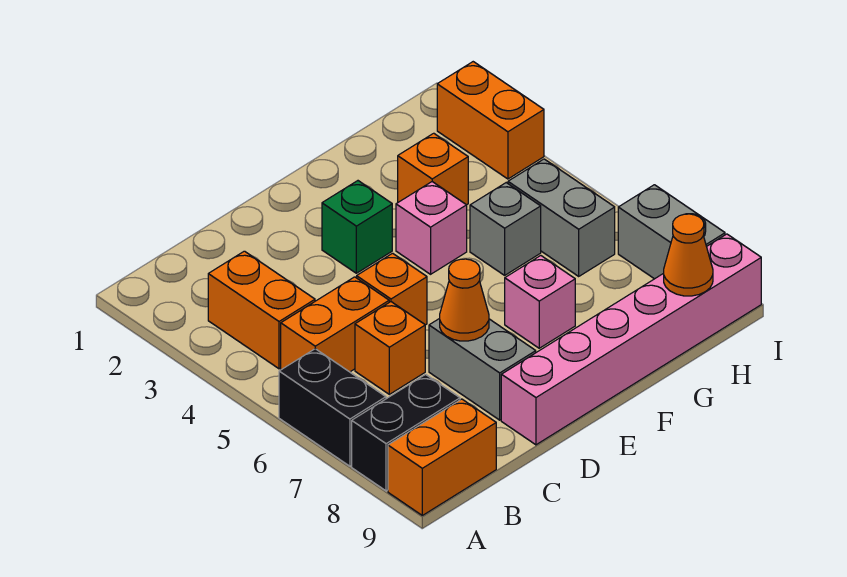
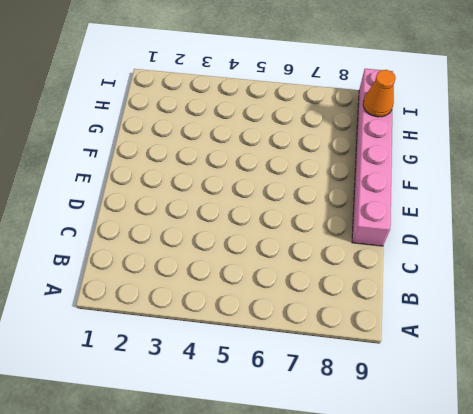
none -> black 1x2 brick [279,349,386,466]
none -> black 1x2 brick [352,375,460,491]
none -> orange 1x2 brick [388,399,496,515]

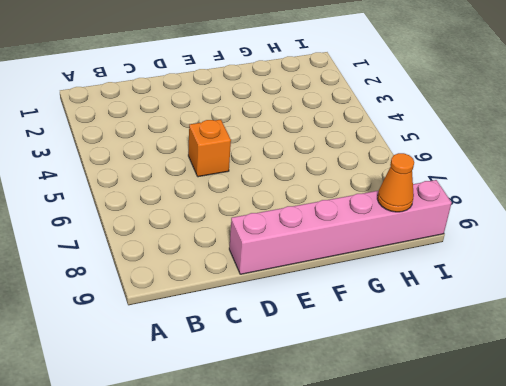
none -> black 1x2 brick [279,349,386,466]
none -> black 1x2 brick [352,375,460,491]
none -> orange 1x2 brick [388,399,496,515]

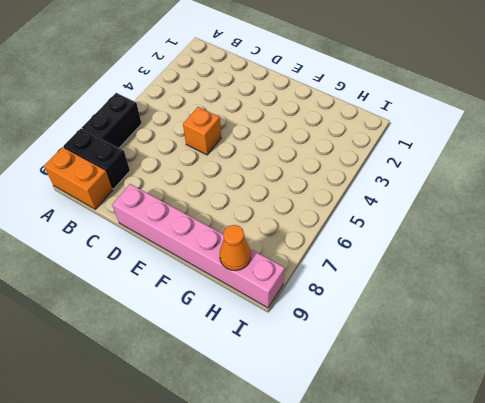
none -> orange 1x2 brick [208,251,315,369]
none -> orange 1x2 brick [281,277,389,372]
none -> orange 1x1 brick [355,302,425,394]

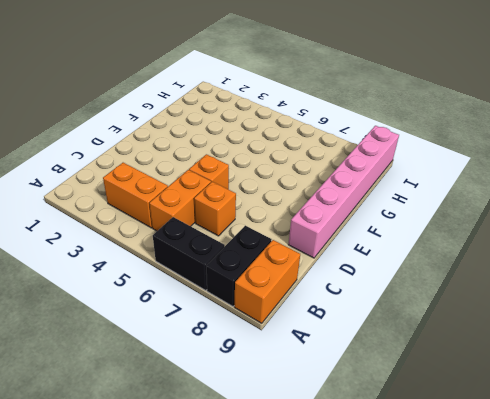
none -> grey 1x2 brick [429,318,536,420]
none -> green 1x1 brick [322,181,392,273]
none -> pink 1x1 brick [396,182,467,274]

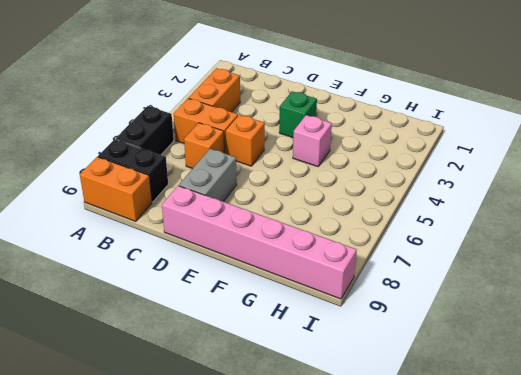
none -> pink 1x1 brick [505,256,575,348]
none -> orange 1x1 brick [398,133,468,205]
none -> grey 1x1 brick [470,183,541,275]

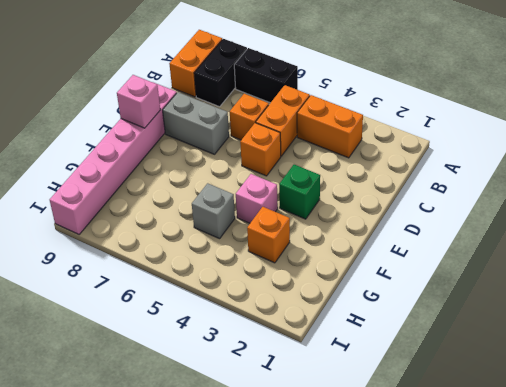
pink 1x1 brick [117,75,160,128] -> pink 1x1 brick moved to [505,256,575,348]
none -> grey 1x2 brick [508,159,615,276]
none -> orange 1x2 brick [437,62,544,179]
none -> grey 1x2 brick [618,185,725,279]

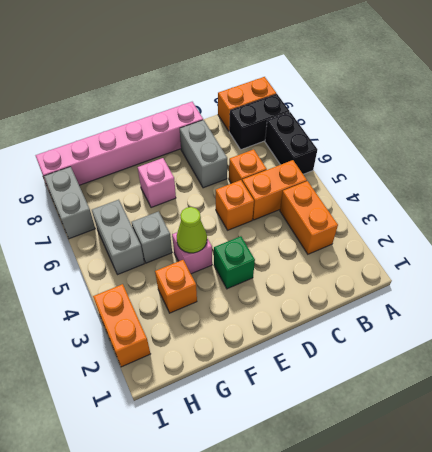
lime 1x1 cone [177,207,207,253] -> none
none -> orange 1x1 cone [440,259,489,341]
none -> orange 1x1 cone [664,214,713,296]

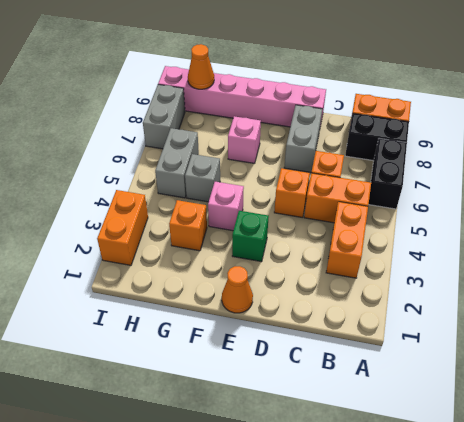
orange 1x1 cone [222,266,253,313] -> orange 1x1 cone moved to [440,259,489,341]

